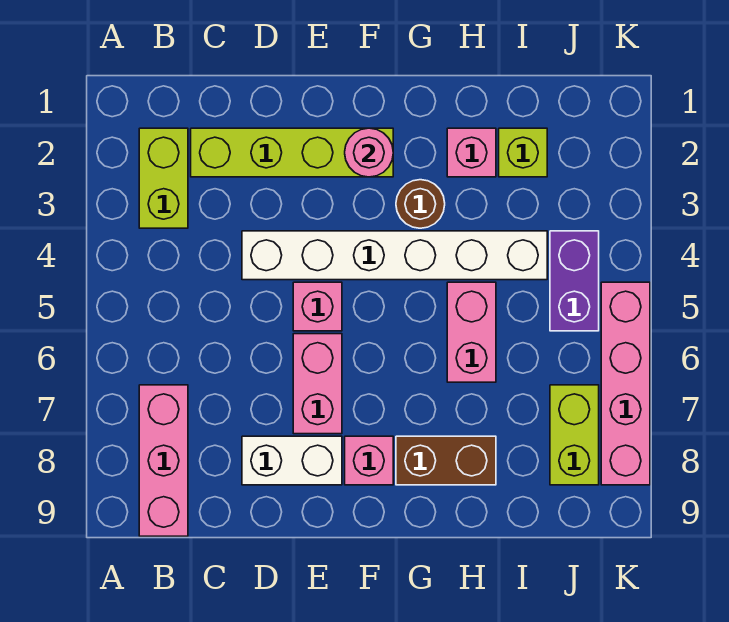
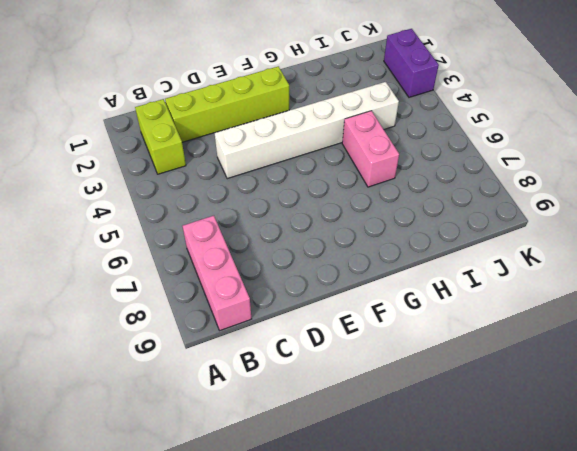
purple 1x2 brick [384,29,439,97] -> purple 1x2 brick moved to [550,231,599,331]
none -> white 1x2 brick [242,436,342,485]
none -> pink 1x1 brick [293,282,342,331]
none -> pink 1x2 brick [293,334,342,434]

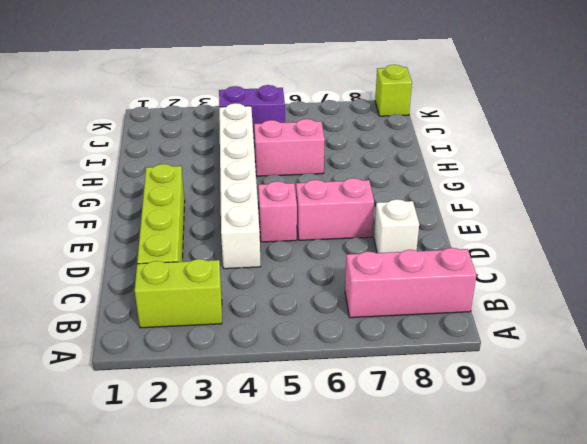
white 1x1 brick [374,199,419,253] -> white 1x2 brick [242,436,342,485]
lime 1x1 brick [375,65,412,116] -> lime 1x1 brick moved to [499,128,547,177]
none -> pink 1x1 brick [345,436,393,485]
none -> brown 1x1 round brick [396,180,445,228]
none -> brown 1x2 brick [396,436,496,485]

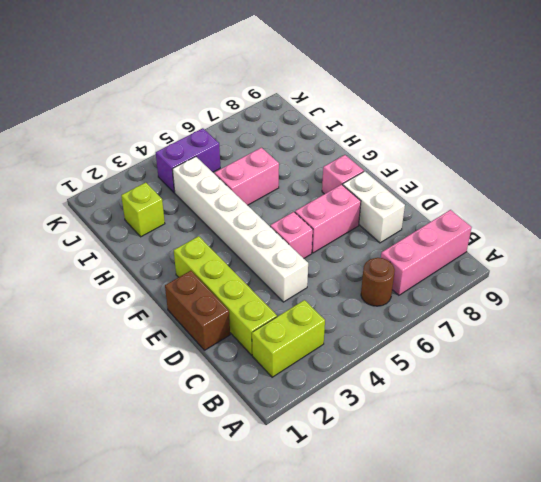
brown 1x1 round brick [361,258,395,306] -> brown 1x1 round brick moved to [396,180,445,228]
brown 1x2 brick [165,271,230,350] -> brown 1x2 brick moved to [396,436,496,485]
none -> pink 1x1 brick [447,128,496,177]
none -> lime 1x2 brick [550,385,599,485]
none -> pink 1x4 brick [601,282,650,485]

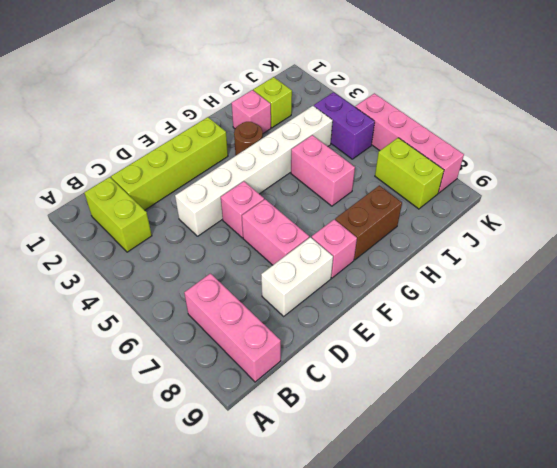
none -> pink 1x1 round brick [345,128,393,177]

